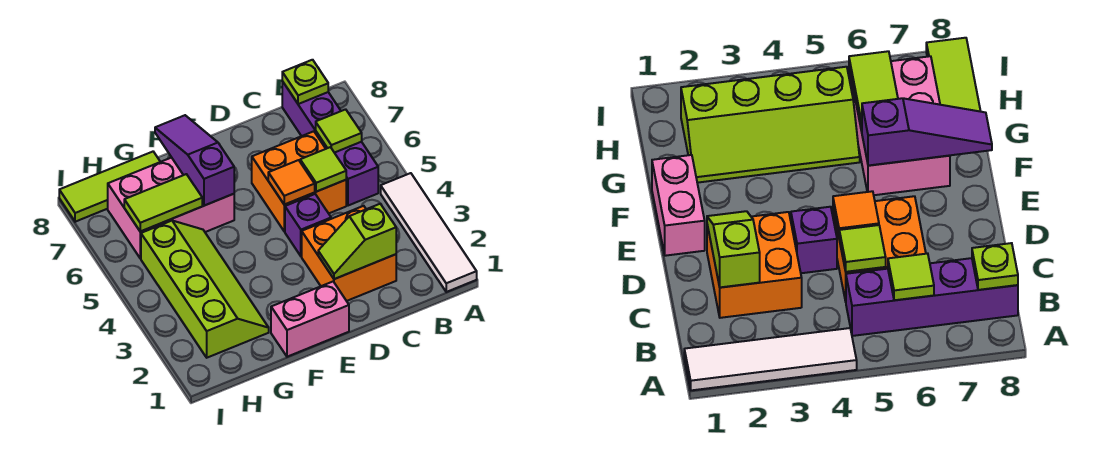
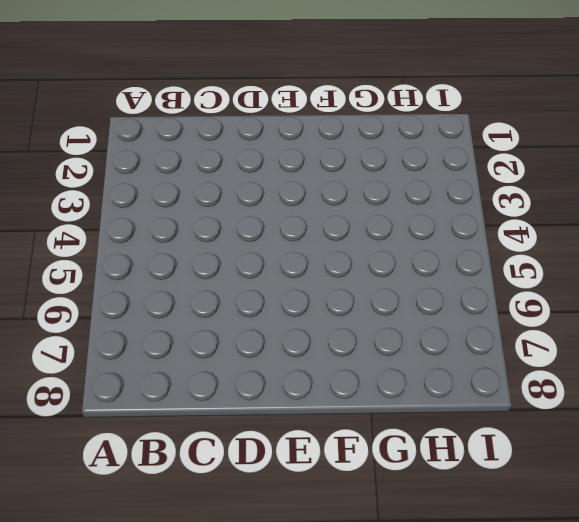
none -> white 1x4 tile [381,173,477,292]
none -> purple 1x4 brick [282,81,378,206]
none -> orange 2x2 brick [302,206,396,301]

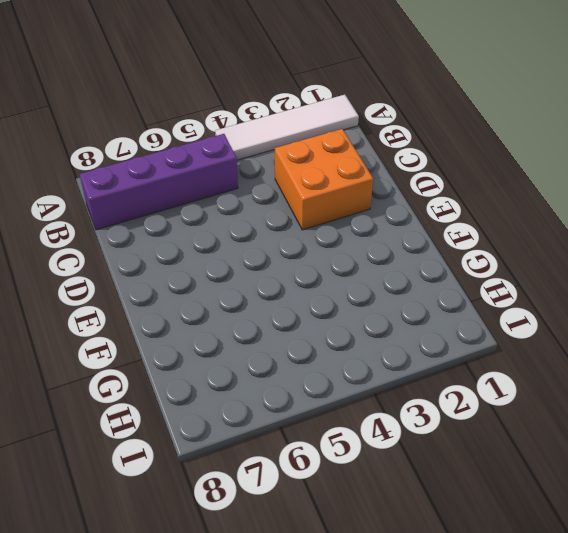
none -> orange 2x2 brick [252,131,346,231]
none -> purple 1x1 brick [285,194,331,256]
none -> pink 1x2 brick [271,282,349,357]

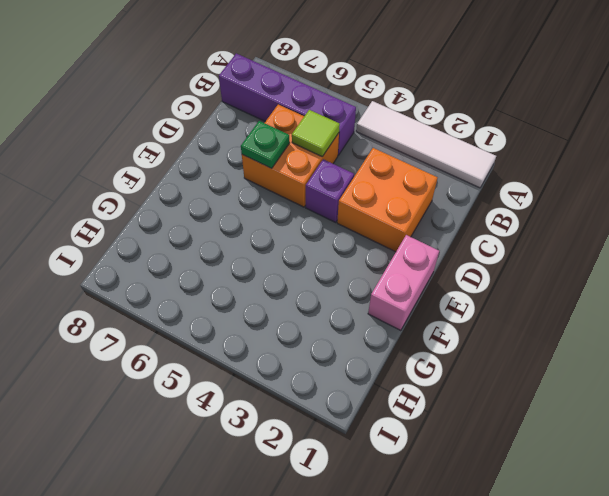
green 1x1 plate [241,121,290,168] -> none
none -> pink 2x3 brick [108,158,234,258]
none -> lime 2x4 slope [141,221,269,358]
none -> lime 1x3 tile [59,152,160,222]

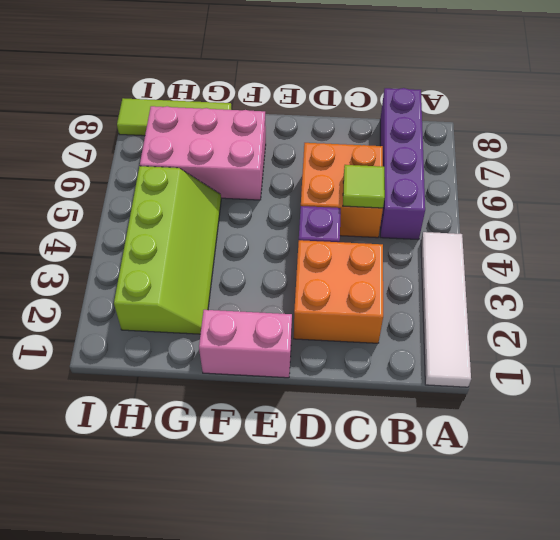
none -> lime 1x1 tile [316,109,362,153]
none -> lime 1x1 plate [282,60,328,104]
none -> lime 1x2 slope [318,204,396,279]

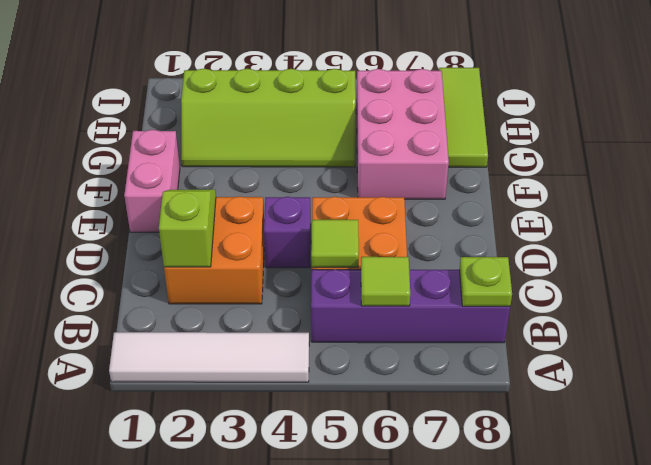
none -> orange 1x1 tile [268,160,315,205]
none -> purple 1x3 slope [155,115,234,206]
none -> lime 1x2 tile [124,174,202,232]

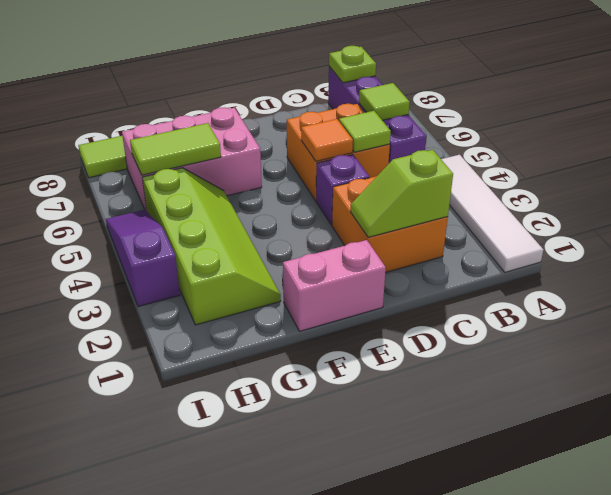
purple 1x3 slope [106,210,180,307] -> purple 1x3 slope moved to [155,115,234,206]

